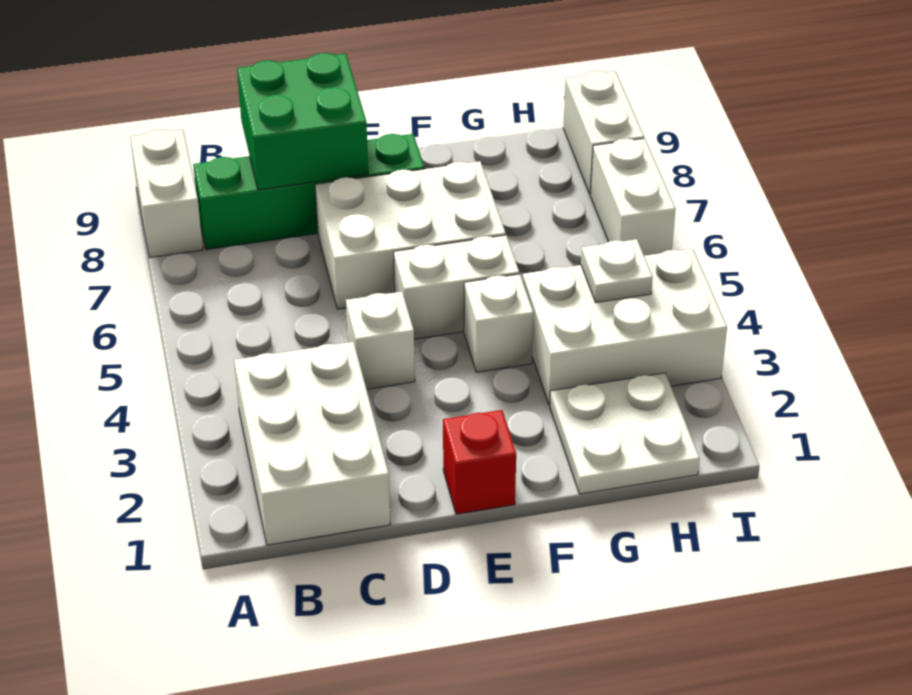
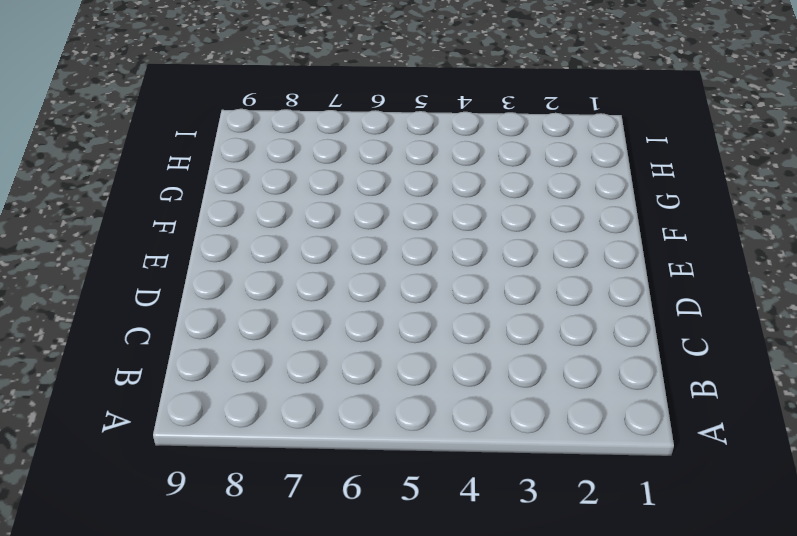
none -> white 1x2 brick [130,129,203,258]
none -> white 2x3 brick [234,342,390,545]
none -> green 1x4 brick [193,134,424,250]

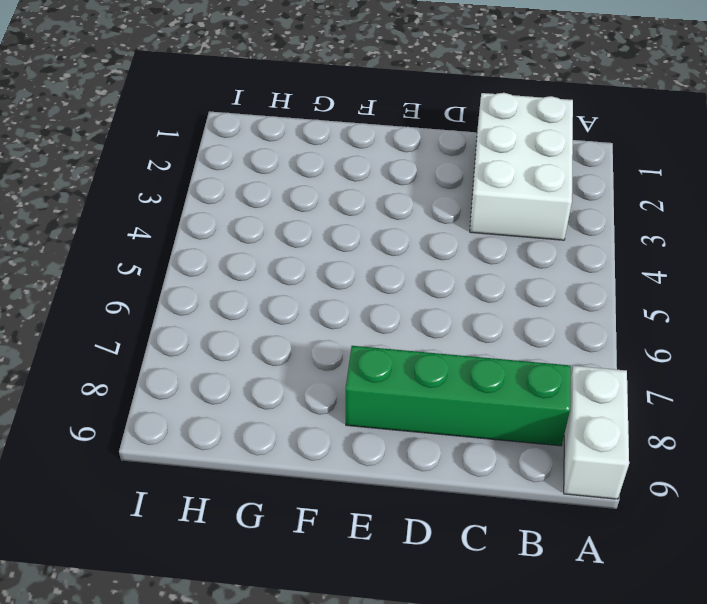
none -> white 1x1 brick [346,292,415,389]
none -> white 2x3 brick [315,161,506,309]
none -> red 1x1 brick [443,410,516,514]

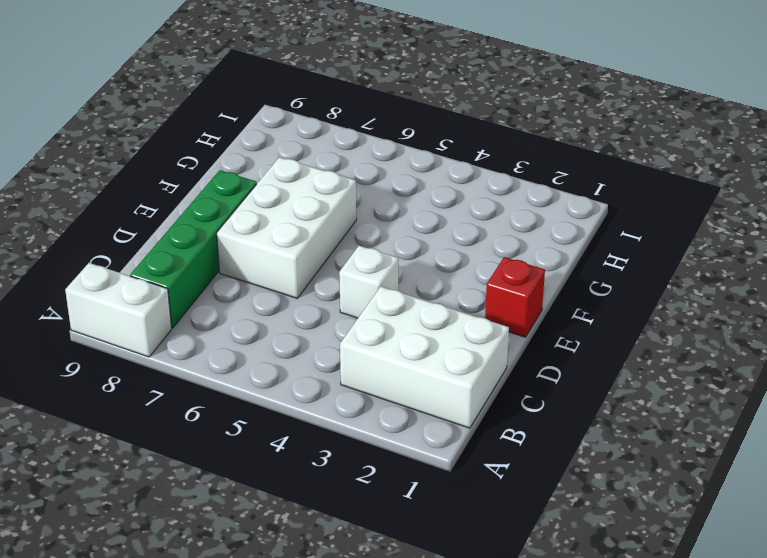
none -> white 1x2 brick [394,235,519,339]
none -> white 1x1 brick [464,274,533,372]
none -> white 2x2 plate [550,373,700,494]

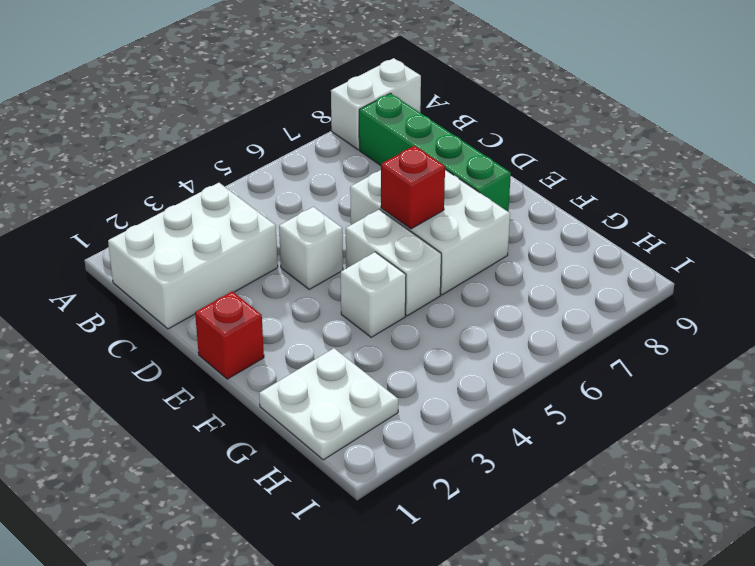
red 1x1 brick [381,146,445,229] -> none
none -> white 2x3 brick [523,249,727,405]
none -> white 1x2 brick [590,138,676,256]
none -> white 1x2 brick [563,71,644,194]

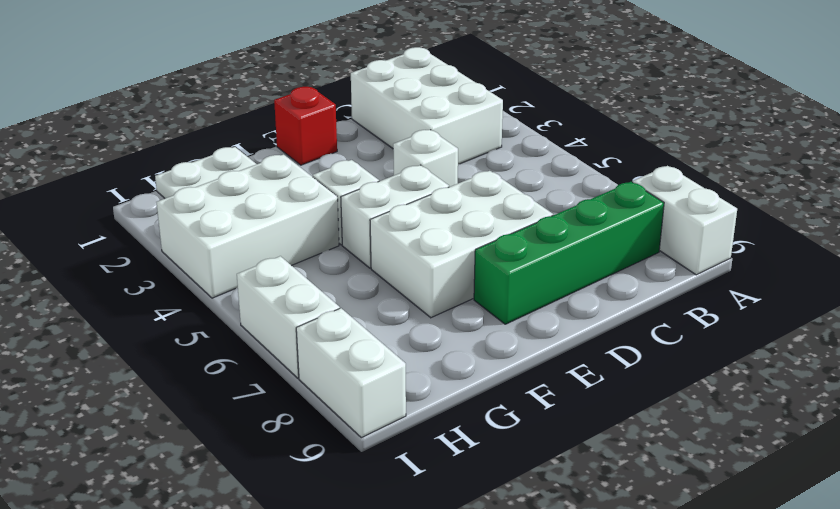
none -> green 2x2 brick [237,53,368,190]
none -> white 1x1 plate [581,239,653,303]

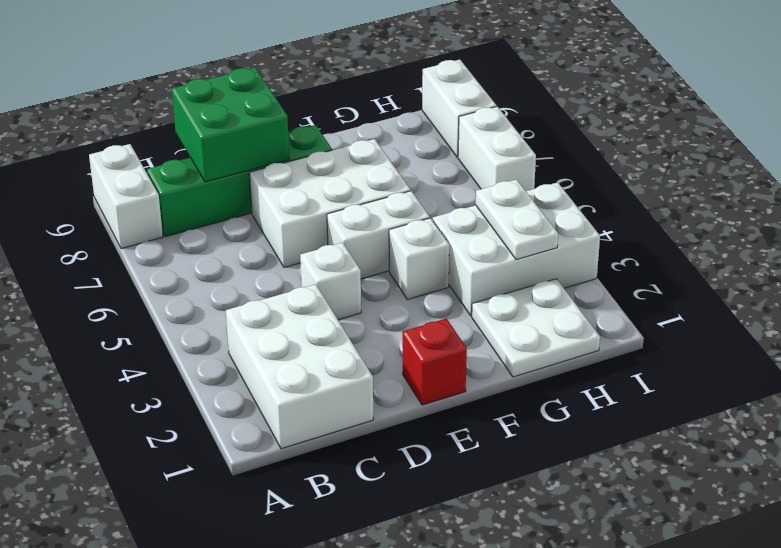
white 1x2 plate [476,179,558,260] -> white 1x1 plate [581,239,653,303]

